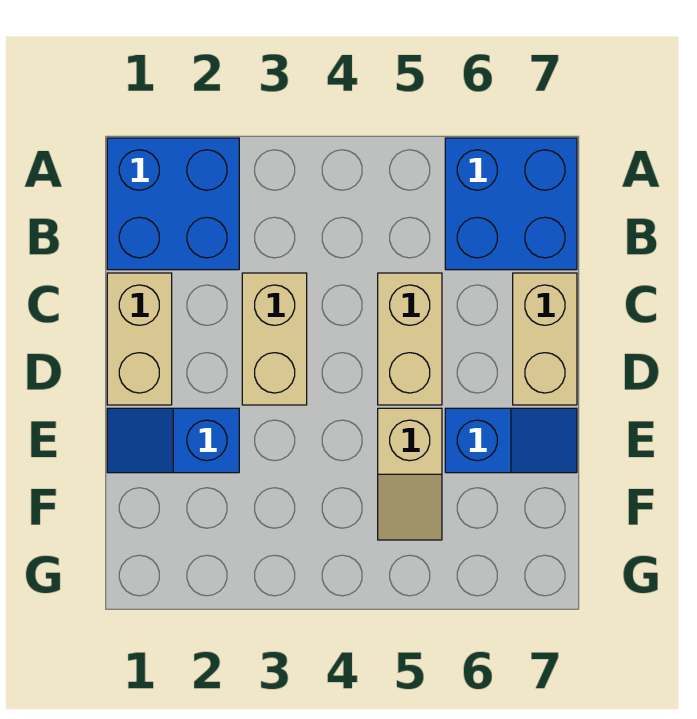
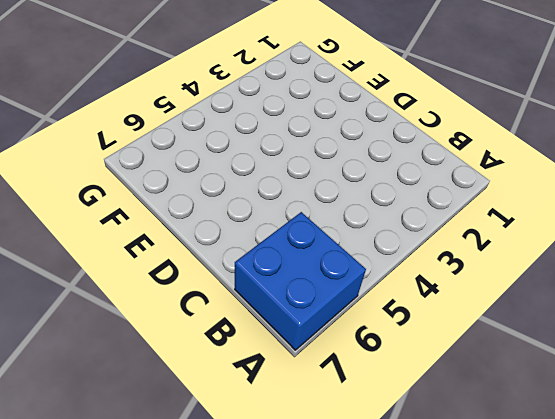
none -> blue 2x2 brick [107,138,239,270]
none -> tan 1x2 brick [107,273,172,405]

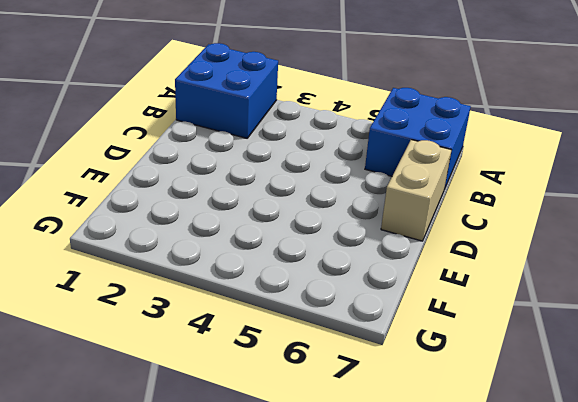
none -> tan 1x2 brick [107,273,172,405]
none -> tan 1x2 brick [242,273,307,405]

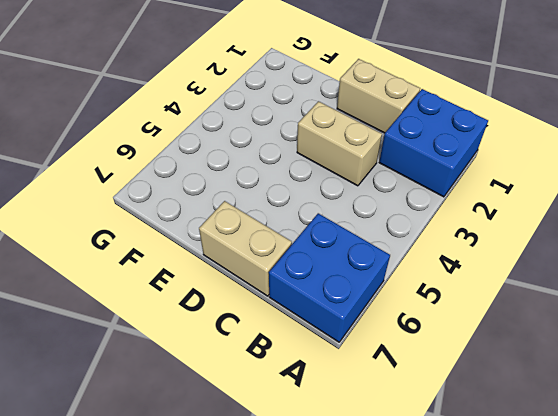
none -> tan 1x2 brick [378,273,442,405]
none -> blue 1x2 slope [107,408,239,473]

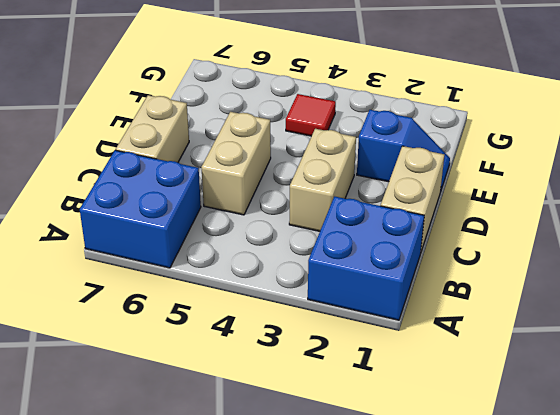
red 1x1 tile [286,94,336,136] -> none
none -> tan 1x2 slope [378,408,442,540]
none -> blue 1x2 slope [445,408,577,473]

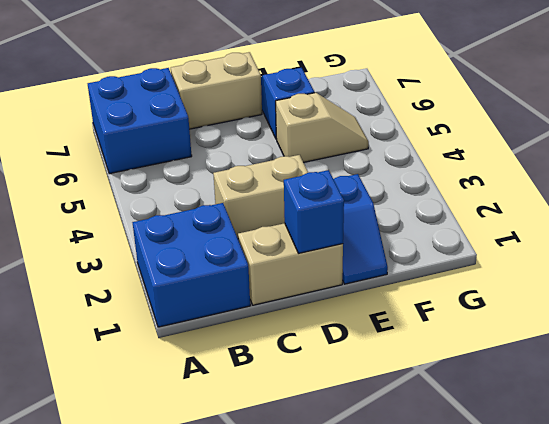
blue 1x1 brick [284,170,344,253] -> none
none -> tan 1x2 brick [378,273,442,405]

